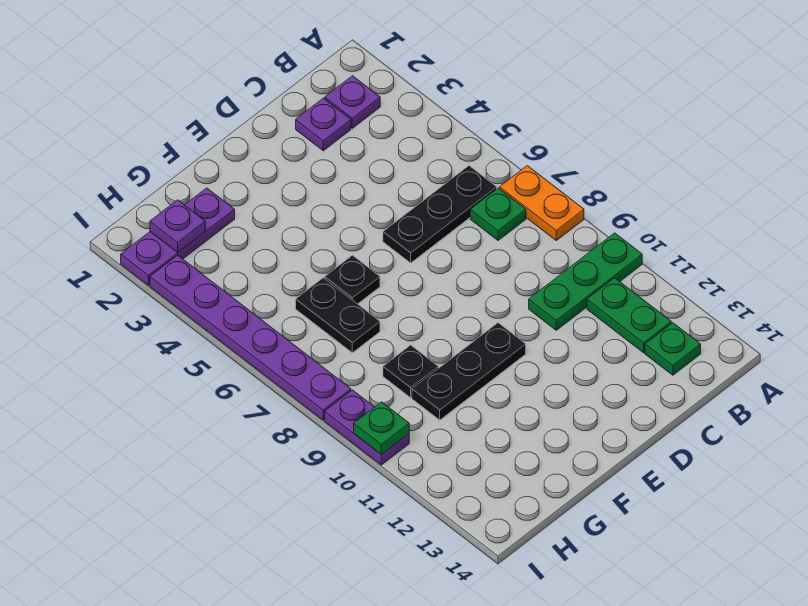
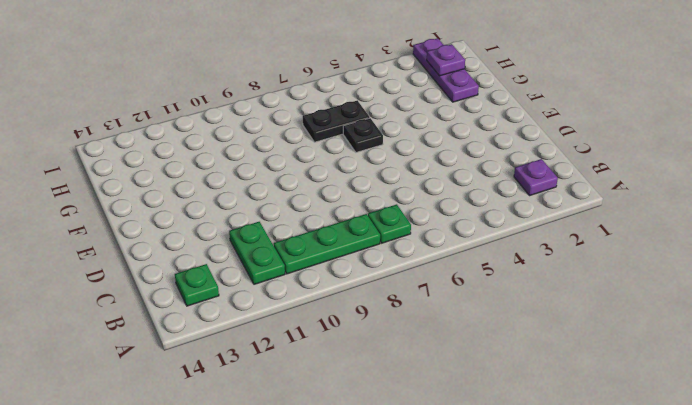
green 1x3 plate [274,214,380,274] -> green 1x3 plate turned to [529,233,642,330]
green 1x2 plate [229,222,285,284] -> green 1x2 plate turned to [587,278,671,353]
none -> orange 1x2 plate [500,166,584,240]
none -> black 1x3 plate [383,166,497,263]
none -> purple 1x1 plate [296,98,351,151]

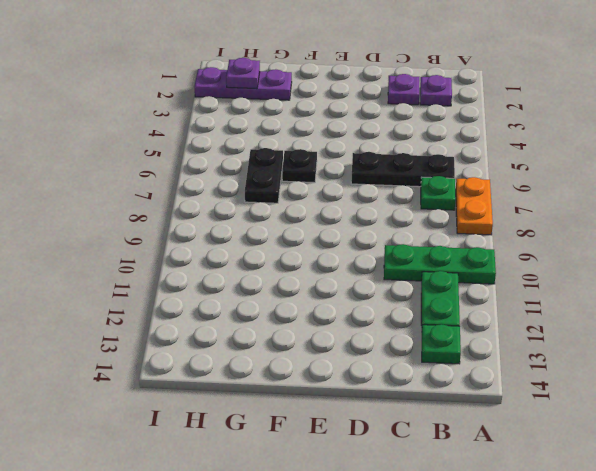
none -> black 1x3 plate [412,323,526,420]
none -> black 1x1 plate [383,345,438,398]
none -> purple 1x6 plate [150,255,351,420]

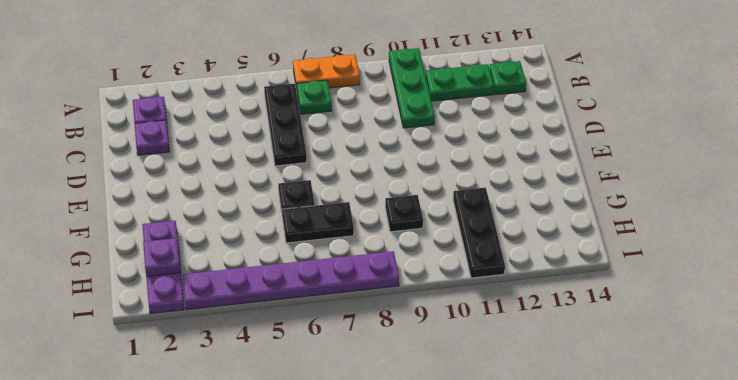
black 1x3 plate [453,188,505,278] -> black 1x3 plate moved to [412,323,526,420]
none -> purple 1x2 plate [325,390,409,465]
none -> green 1x1 plate [354,402,409,455]

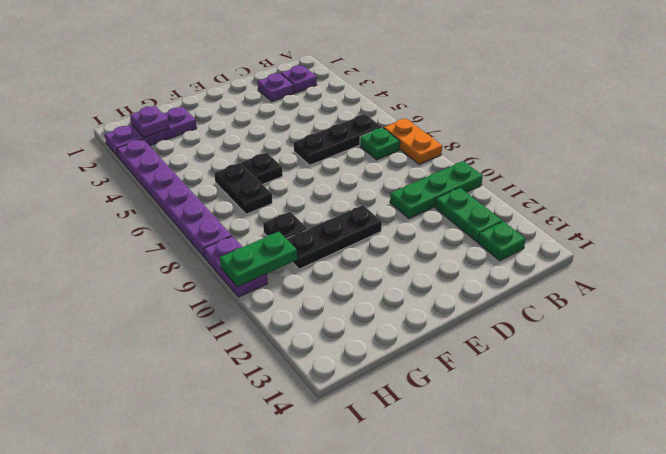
green 1x2 plate [220,232,297,287] -> green 1x1 plate [354,402,409,455]

